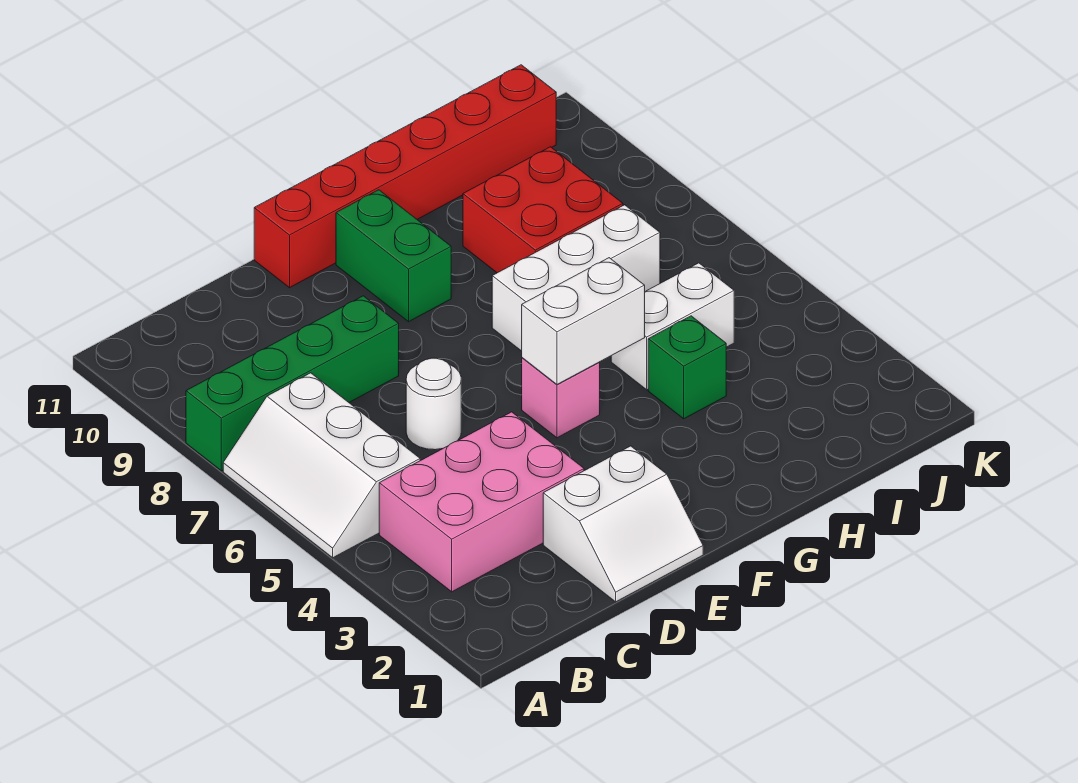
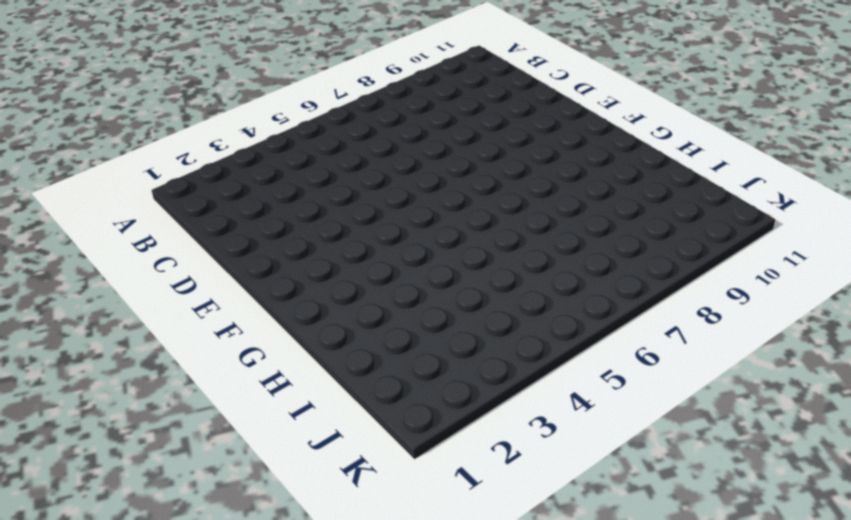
none -> white 2x3 slope [223,373,420,558]
none -> green 1x4 brick [186,296,399,471]
none -> pink 2x3 brick [379,412,584,592]

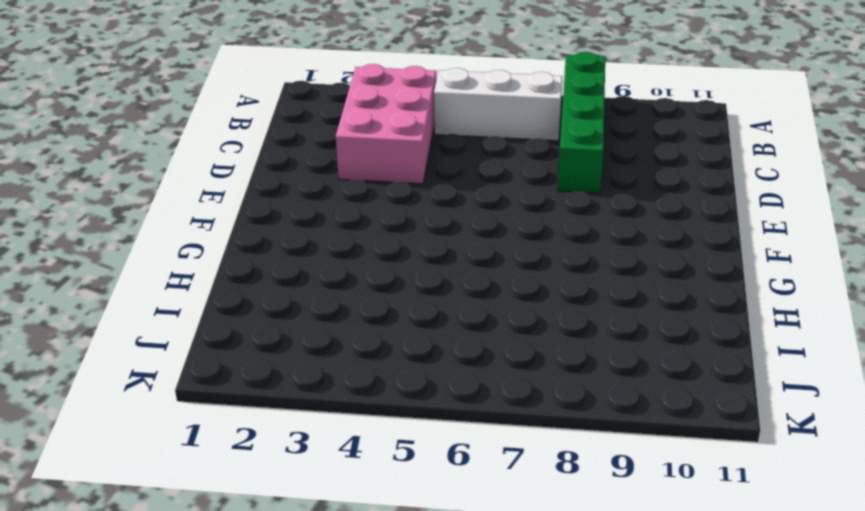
none -> white 2x2 slope [543,446,703,602]
none -> white 1x1 round brick [406,358,461,450]
none -> red 1x6 brick [254,65,556,288]

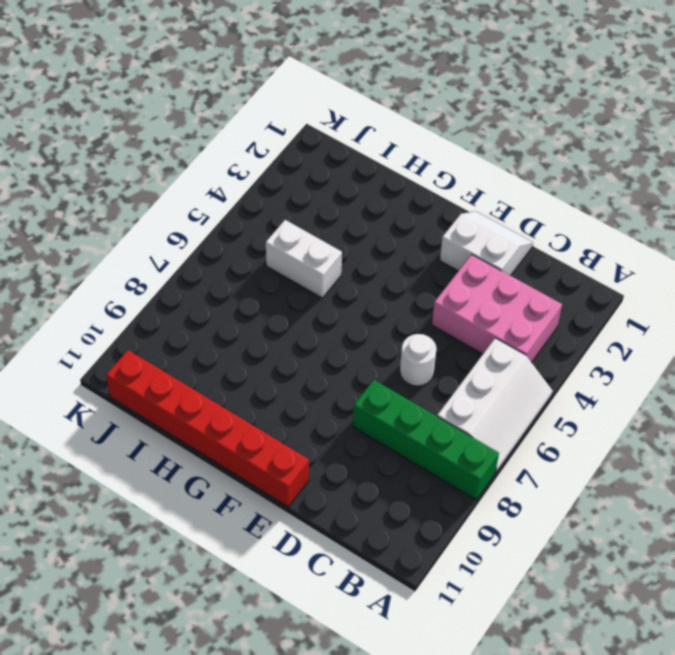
none -> pink 1x1 brick [522,358,600,438]
none -> green 1x2 brick [336,190,451,322]
none -> white 1x3 brick [492,205,660,351]

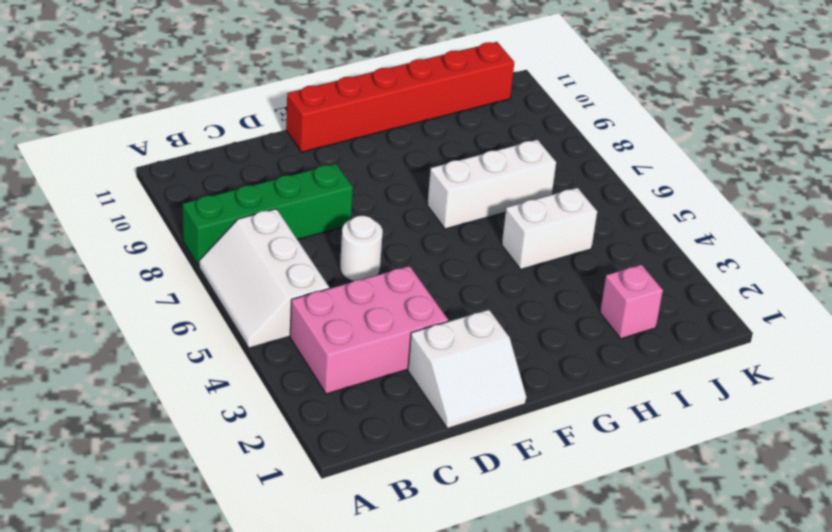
pink 1x1 brick [600,265,663,339] -> pink 1x1 brick moved to [522,358,600,438]
none -> green 1x2 brick [336,190,451,322]
none -> green 1x1 brick [648,316,726,419]
none -> red 2x2 brick [463,147,623,273]

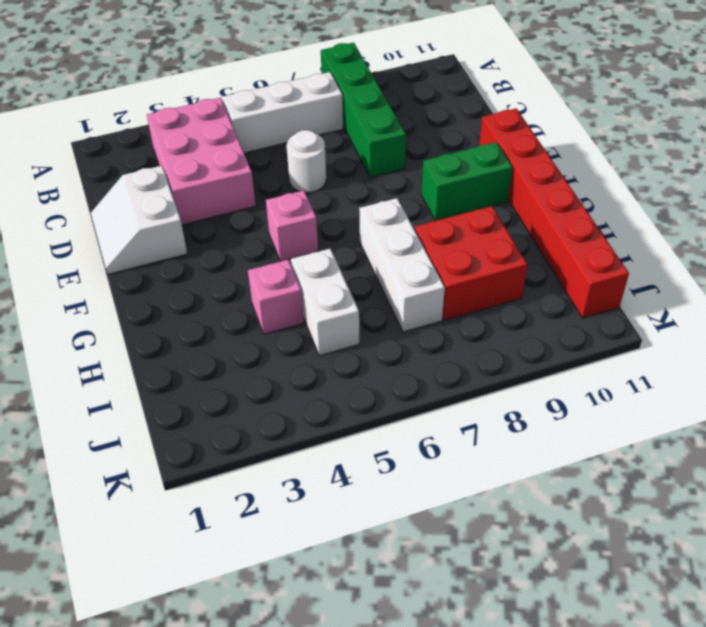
pink 1x1 brick [248,260,304,334] -> green 1x1 brick [648,316,726,419]
none -> white 1x2 brick [522,258,645,384]

